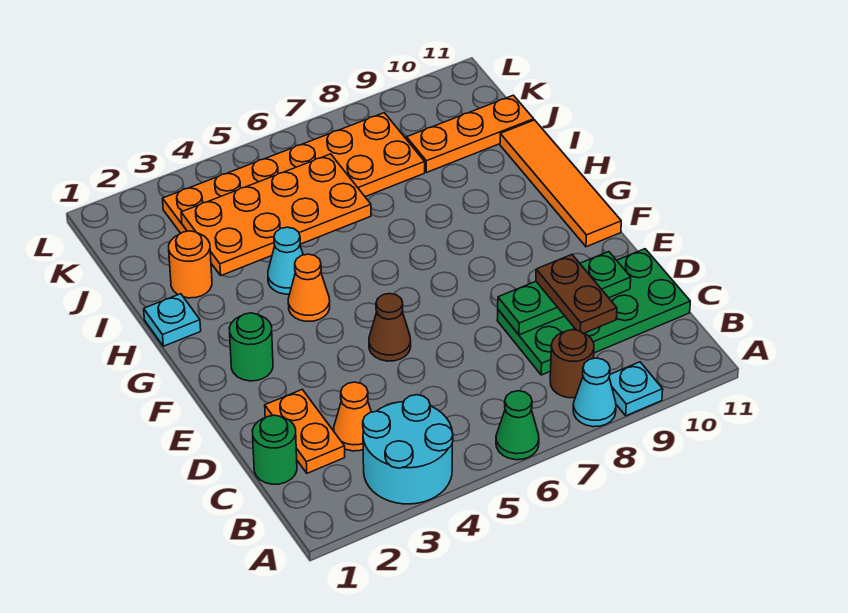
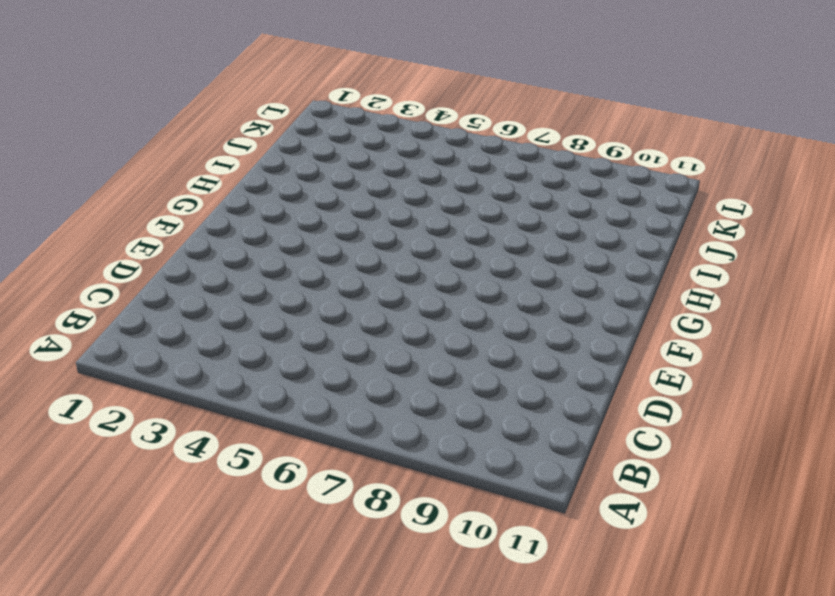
none -> cyan 2x2 round brick [363,395,453,504]
none -> green 1x1 cone [496,391,539,460]
none -> cyan 1x1 cone [573,358,616,427]

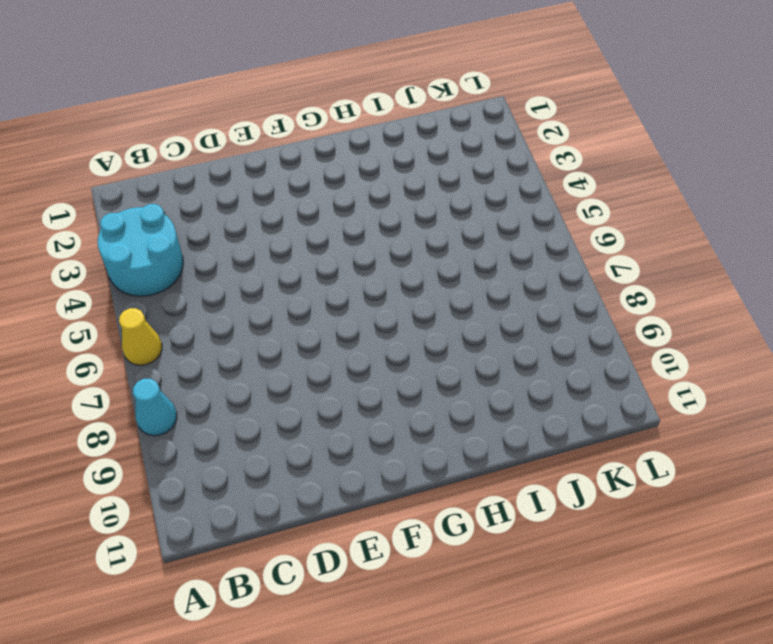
yellow 1x1 cone [119,308,162,365] -> green 1x1 cone [496,391,539,460]
none -> cyan 1x1 plate [609,362,663,416]
none -> brown 1x1 round brick [550,330,594,398]
none -> green 1x1 round brick [252,415,297,484]

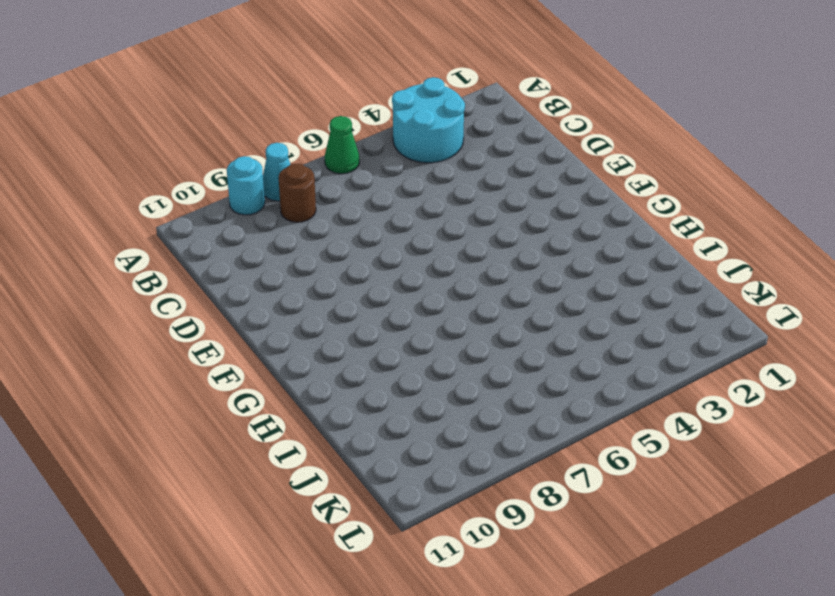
cyan 1x1 round brick [227,156,265,215] -> cyan 1x1 plate [609,362,663,416]
none -> green 1x1 round brick [252,415,297,484]
none -> orange 1x2 plate [265,390,345,473]
none -> orange 1x1 cone [334,382,371,451]

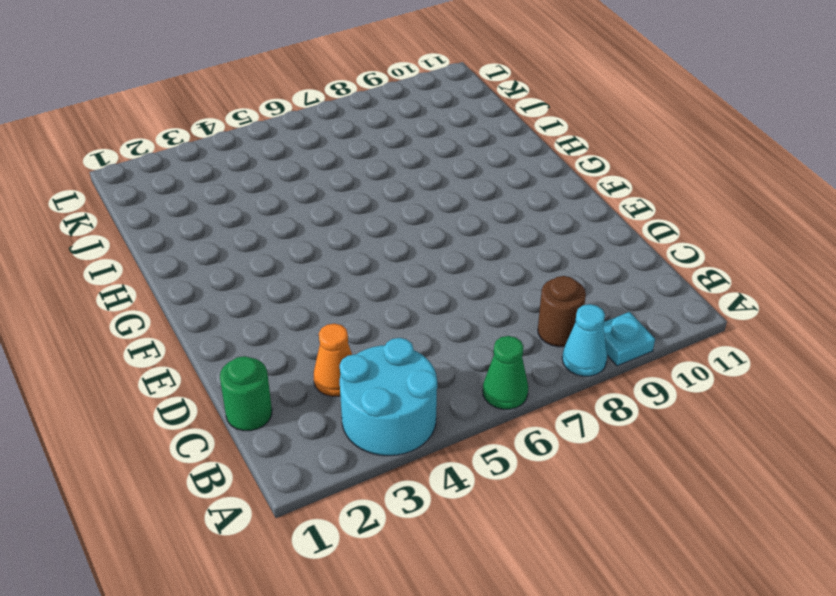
none -> orange 1x2 plate [265,390,345,473]
none -> green 2x4 plate [497,249,690,375]
none -> brown 1x1 cone [369,294,411,361]

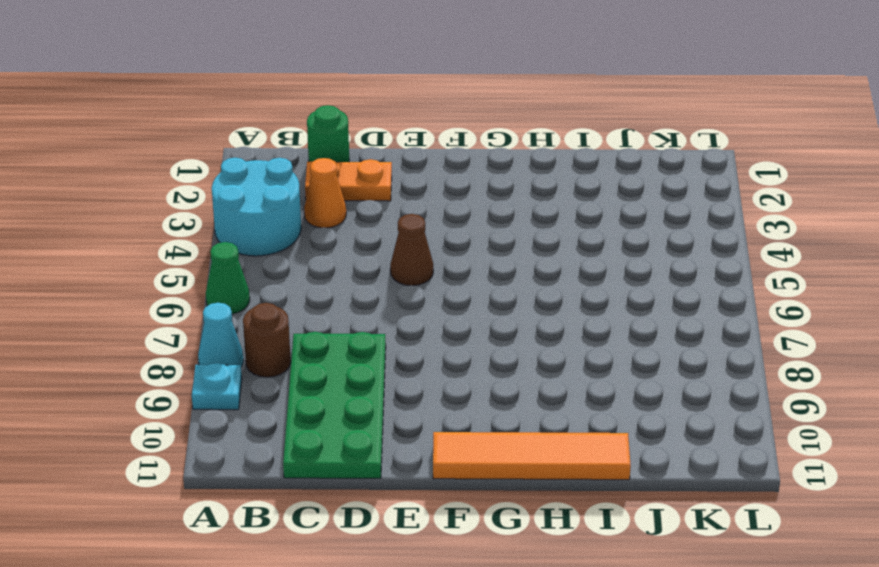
none -> green 1x1 round brick [229,313,273,381]
none -> orange 1x1 cone [288,254,330,321]
none -> cyan 1x1 plate [144,294,201,346]

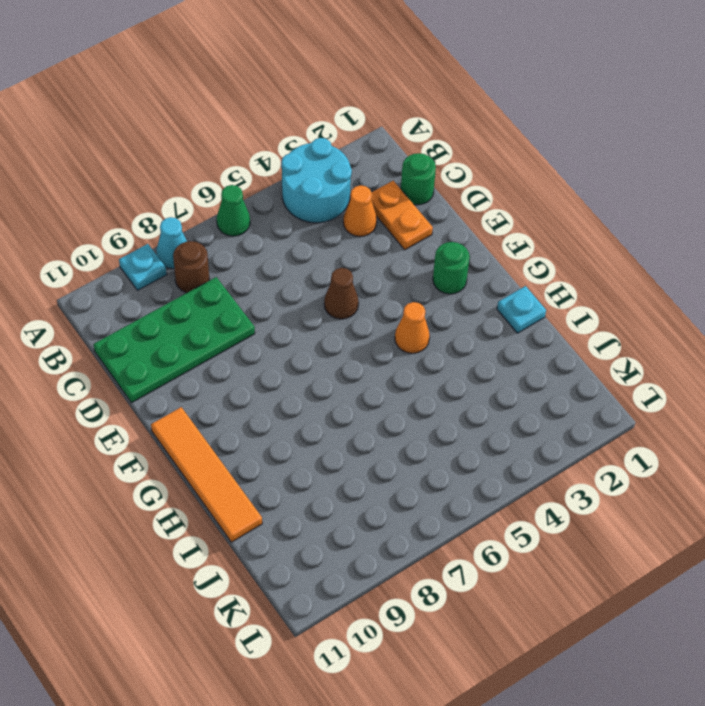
none -> cyan 1x1 cone [268,227,303,294]
none -> orange 1x1 round brick [169,231,212,298]
none -> orange 2x6 plate [163,113,425,233]

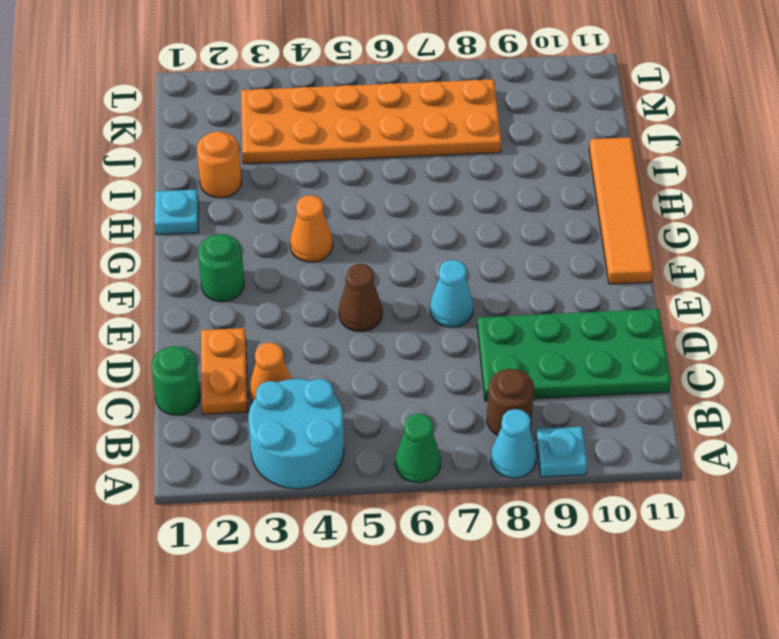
cyan 1x1 cone [430,260,473,327] -> cyan 1x1 cone moved to [268,227,303,294]
none -> orange 1x3 plate [407,95,534,172]
none -> green 1x3 plate [498,252,631,335]
none -> orange 2x4 plate [181,154,371,275]

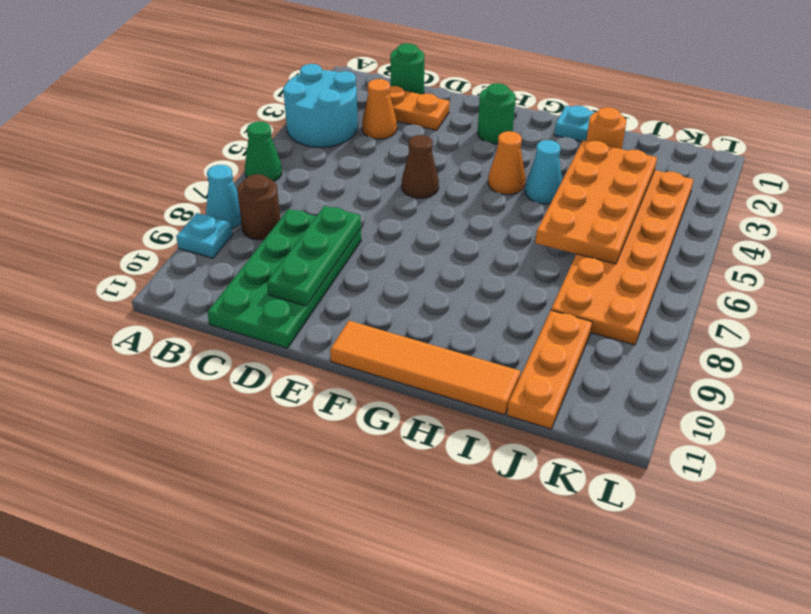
none -> brown 1x2 plate [536,255,617,333]

